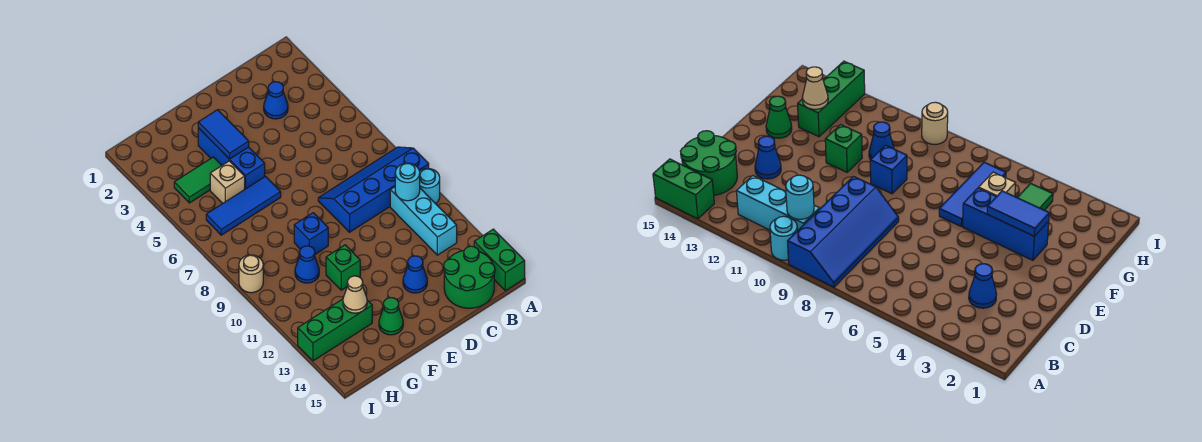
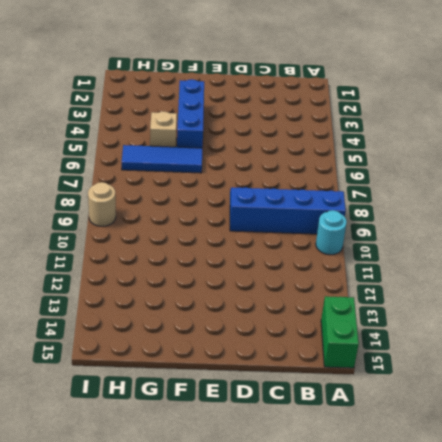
none -> cyan 1x3 brick [390,187,457,255]
none -> green 2x2 round brick [444,246,495,308]
none -> blue 1x1 cone [264,82,288,119]

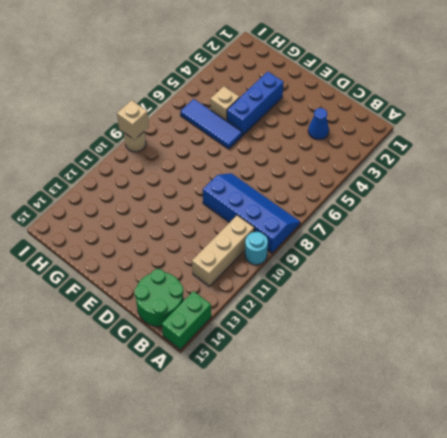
tan 1x3 brick [192,215,254,286] -> cyan 1x3 brick [390,187,457,255]
tan 1x1 brick [117,100,149,140] -> none
none -> blue 1x1 cone [403,256,427,293]
none -> blue 1x1 brick [294,213,328,254]
none -> green 1x1 brick [326,245,360,290]

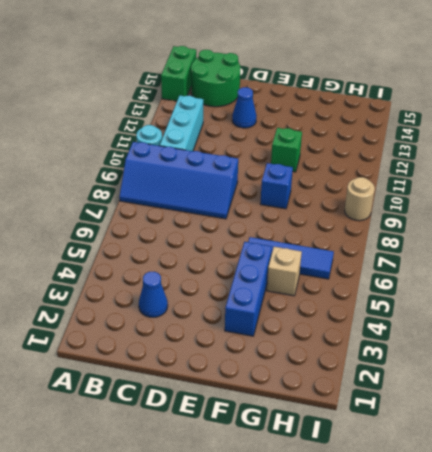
none -> green 1x1 cone [379,298,403,335]
none -> green 1x2 tile [174,157,222,203]
none -> blue 1x1 cone [295,246,319,283]

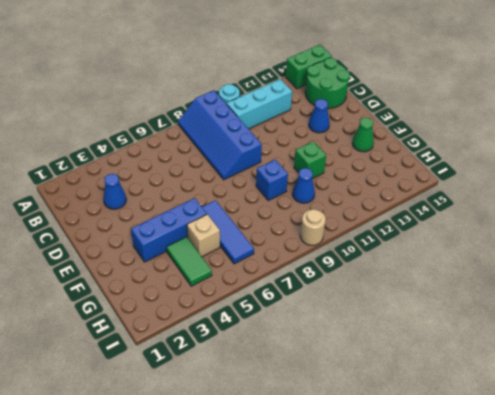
none -> green 1x3 brick [298,299,372,361]
none -> cyan 1x1 round brick [395,163,420,201]
none -> blue 1x2 tile [198,110,249,159]

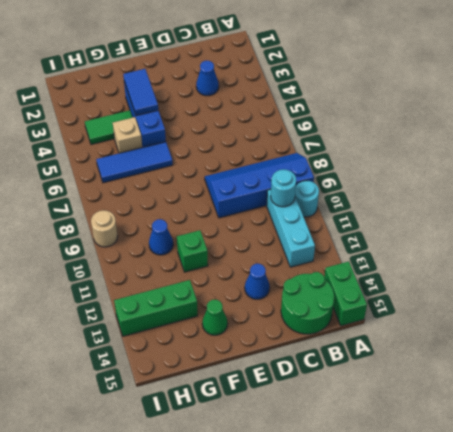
none -> blue 1x1 brick [294,213,328,254]
none -> tan 1x1 cone [343,276,367,313]

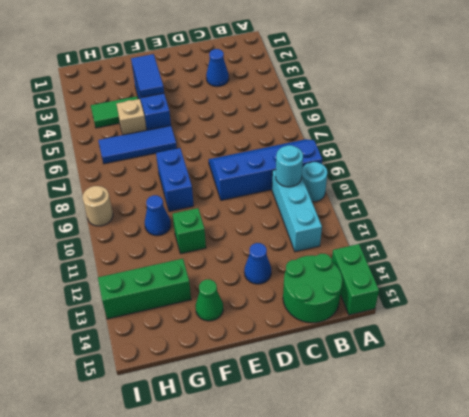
blue 1x2 brick [156,148,194,211] -> blue 1x1 brick [294,213,328,254]
none -> tan 1x1 cone [343,276,367,313]

